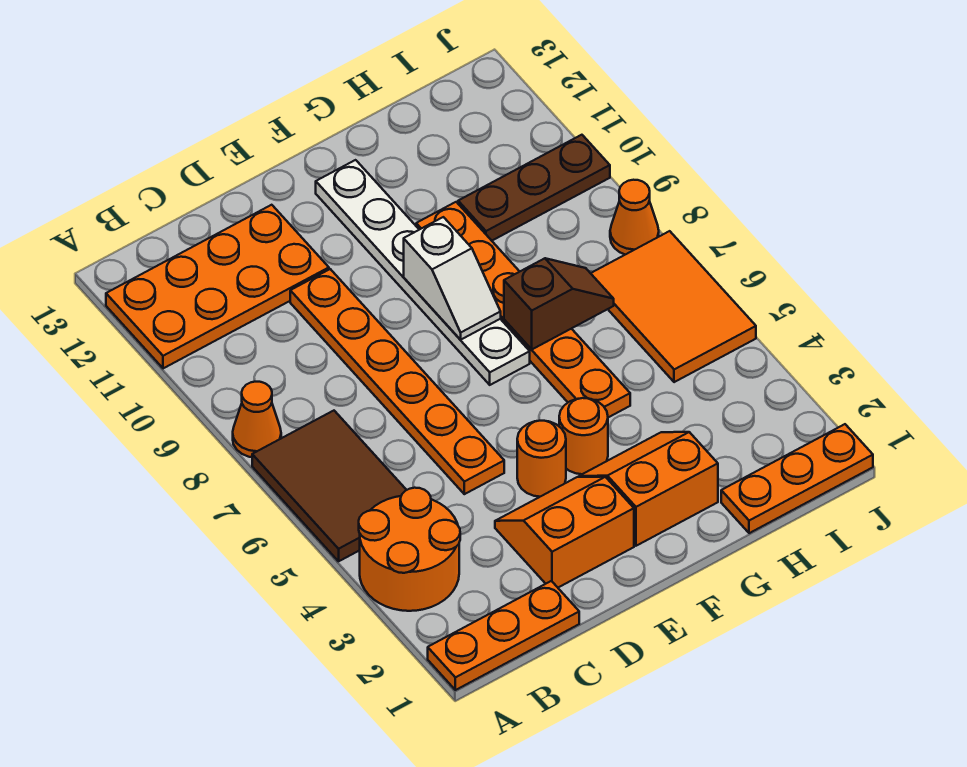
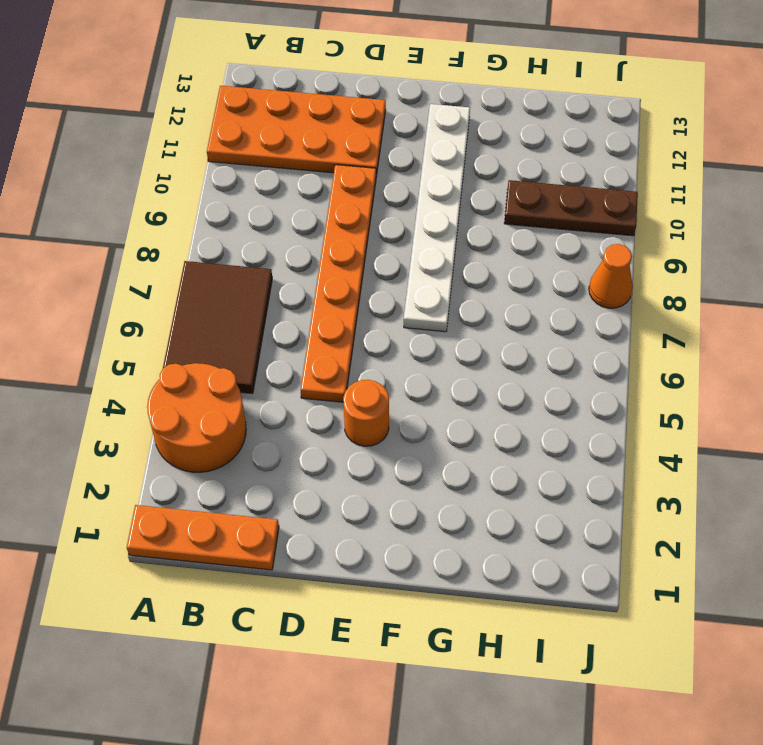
none -> orange 1x1 cone [233,382,281,457]
none -> orange 2x2 slope [495,477,634,587]
none -> orange 2x2 slope [579,432,718,546]

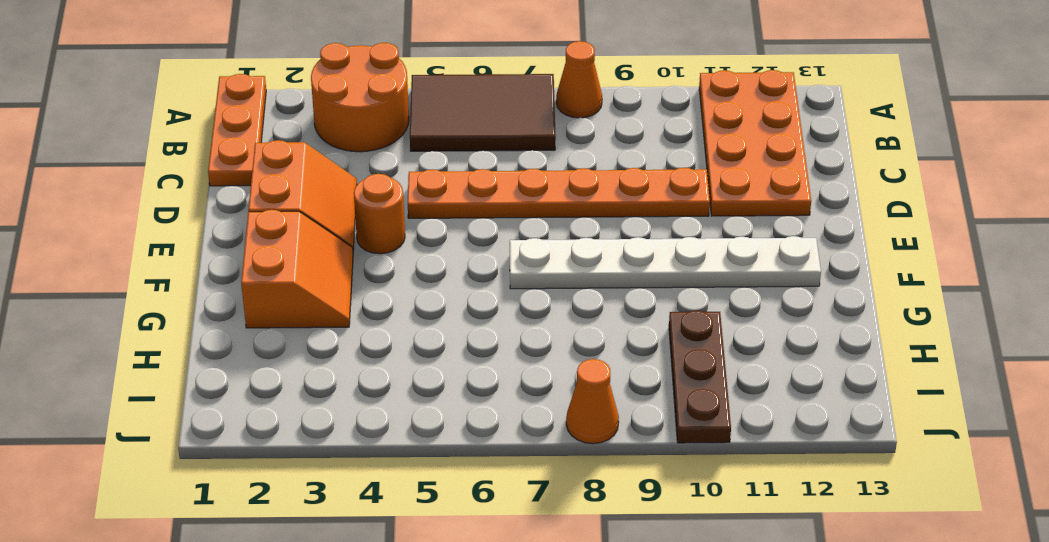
none -> orange 1x1 round brick [559,398,608,474]
none -> orange 1x6 plate [416,202,630,417]
none -> orange 1x3 plate [721,424,873,533]

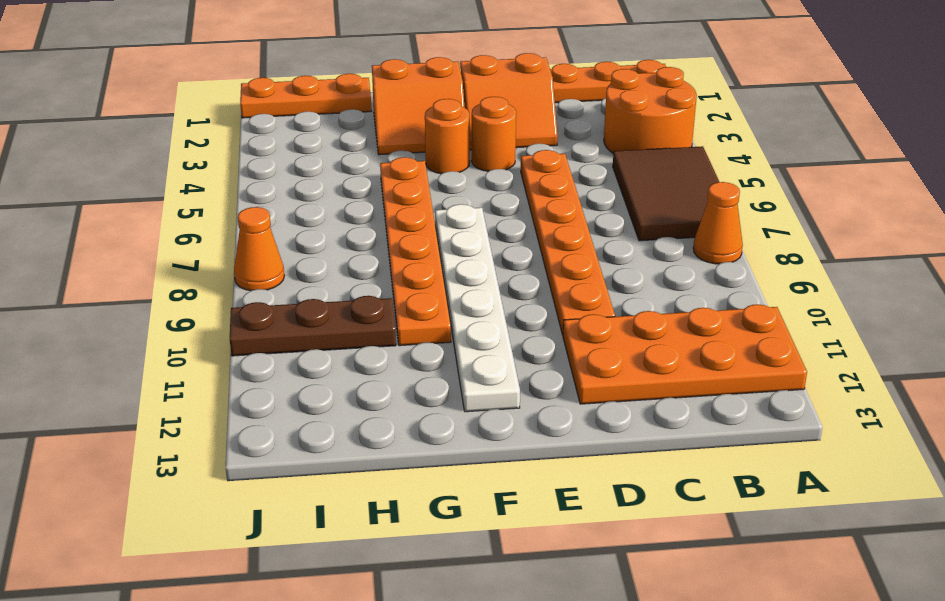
none -> orange 2x3 tile [591,231,756,382]
none -> white 1x2 slope [404,217,501,340]
none -> brown 1x2 slope [504,258,614,349]

